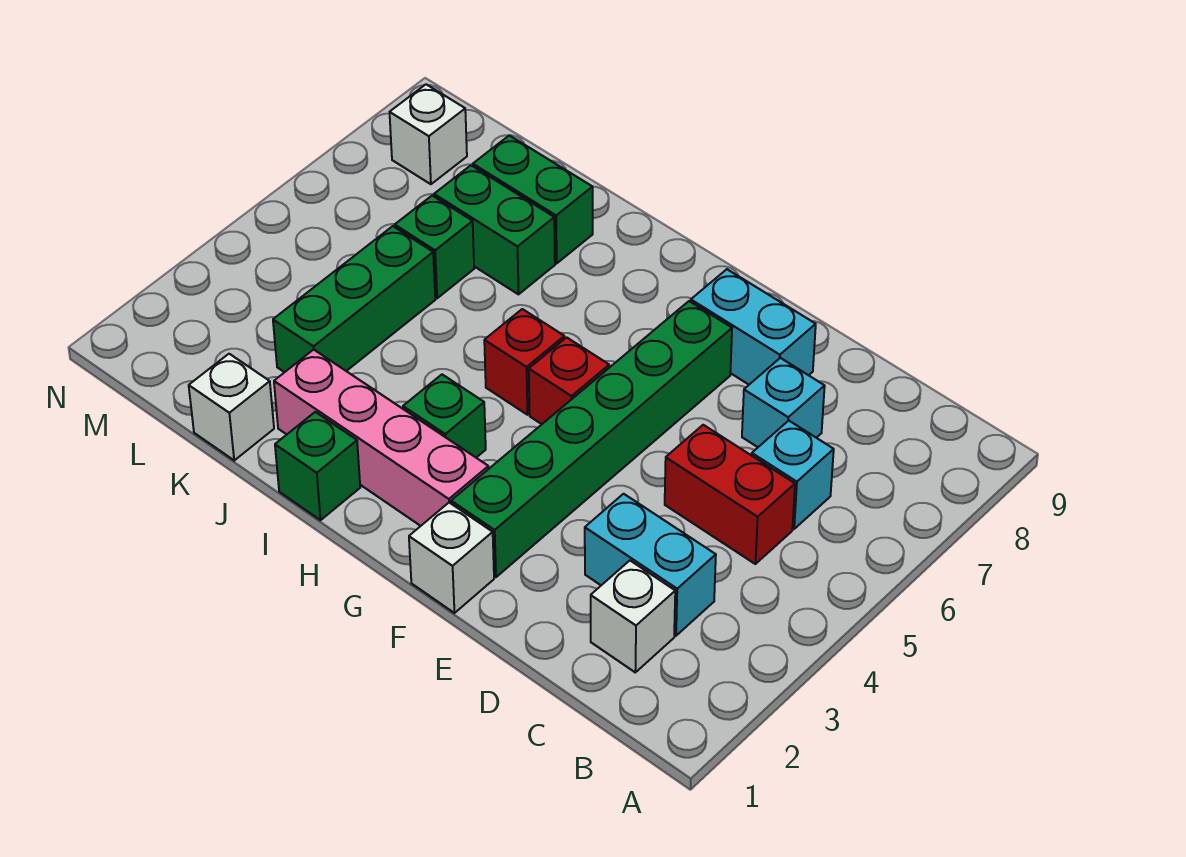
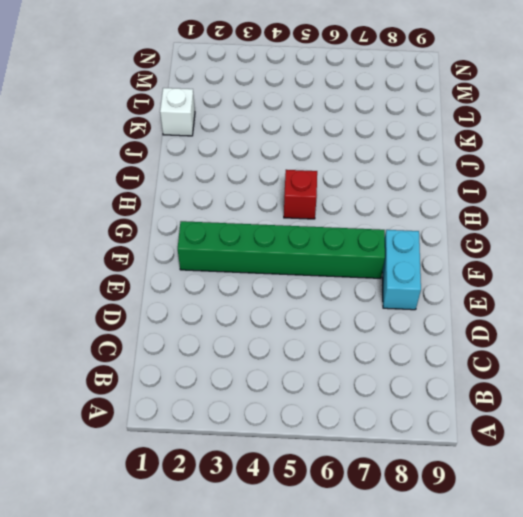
none -> white 1x1 brick [591,561,675,672]
none -> cyan 1x2 brick [585,494,716,636]
none -> red 1x2 brick [665,425,795,564]

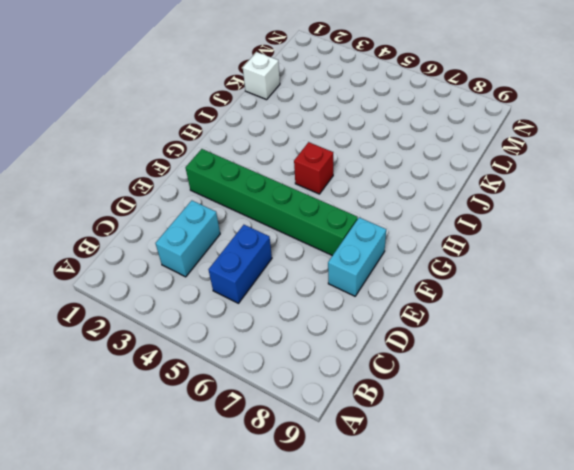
blue 1x2 brick [209,225,272,303] -> red 1x2 brick [665,425,795,564]
none -> white 1x1 brick [591,561,675,672]
none -> cyan 1x1 brick [752,421,834,529]
none -> cyan 1x1 brick [742,358,825,447]

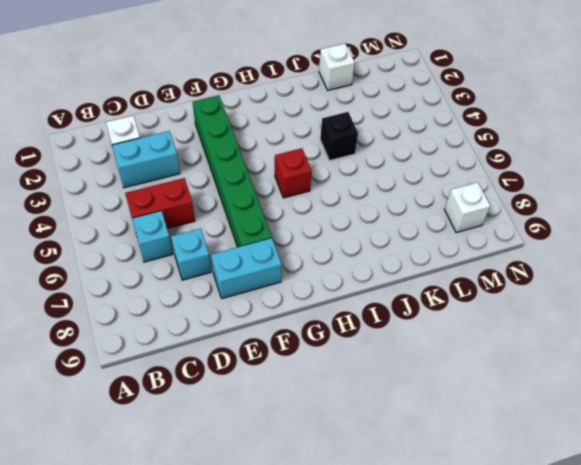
black 1x1 brick [320,112,358,161] -> none
none -> white 1x1 brick [409,503,494,613]
none -> pink 1x4 brick [274,350,489,526]
none -> red 1x1 brick [529,337,609,424]

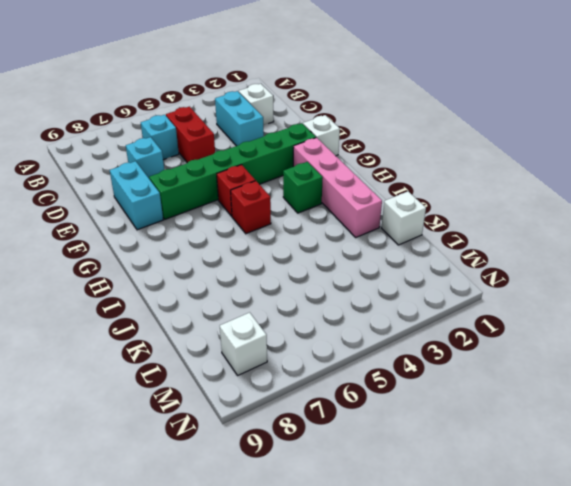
none -> green 1x1 brick [275,412,360,520]
none -> green 1x2 brick [434,165,555,294]
none -> green 1x2 brick [473,135,593,263]

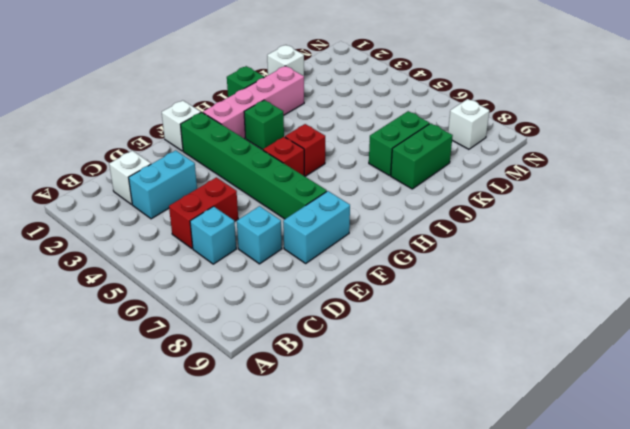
none -> green 1x3 brick [273,226,435,372]
none -> green 1x1 brick [395,196,474,298]

